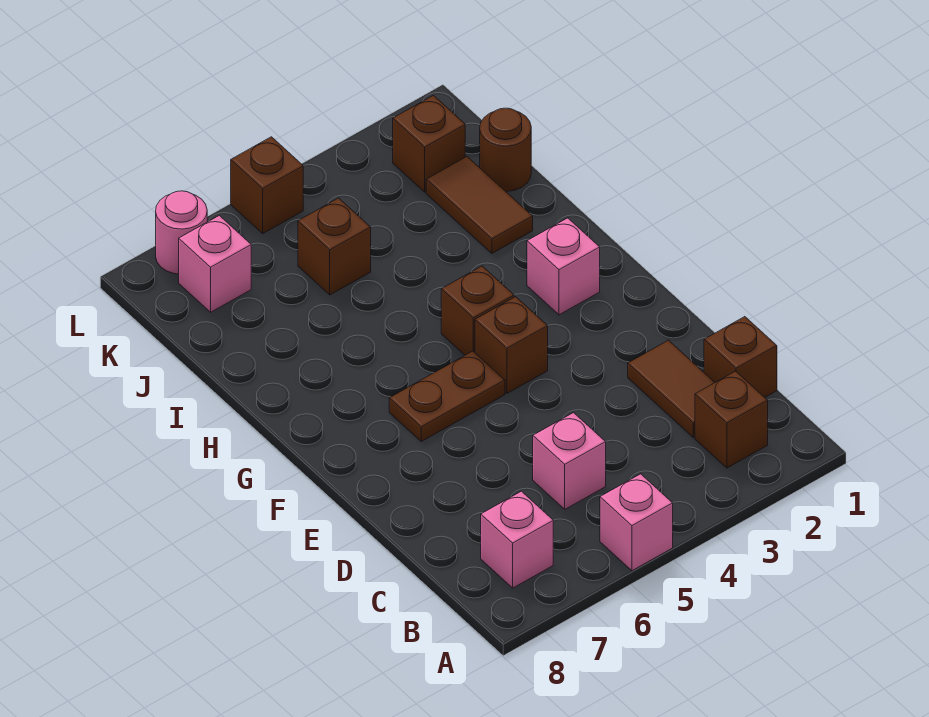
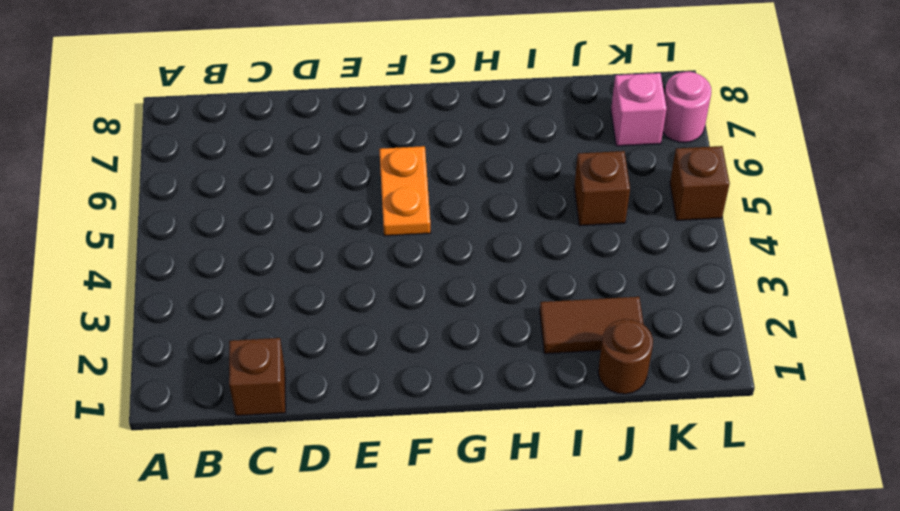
orange 1x2 plate [379,146,431,236] -> brown 1x2 plate [389,351,505,441]
none -> pink 1x1 brick [600,474,673,571]
none -> brown 1x1 brick [695,371,768,468]
none -> pink 1x1 brick [481,491,553,588]

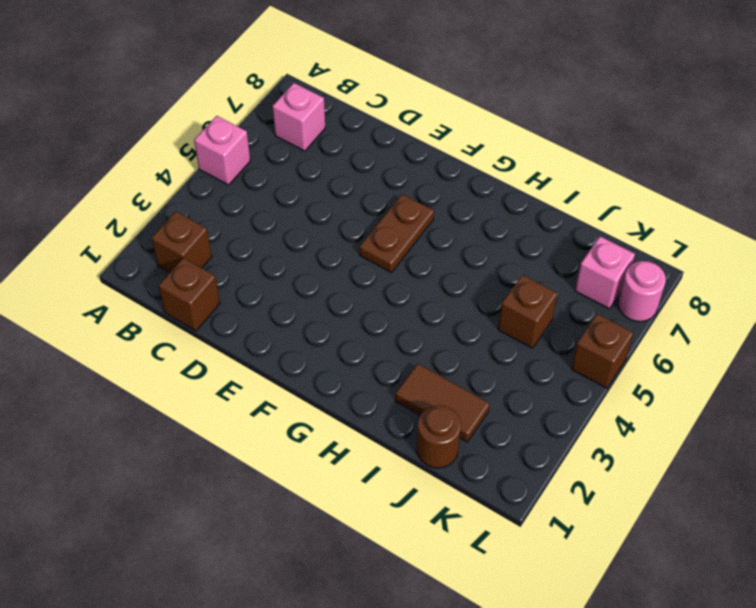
none -> brown 1x2 tile [628,340,715,437]
none -> pink 1x1 brick [533,413,606,509]
none -> brown 1x1 brick [475,297,548,393]

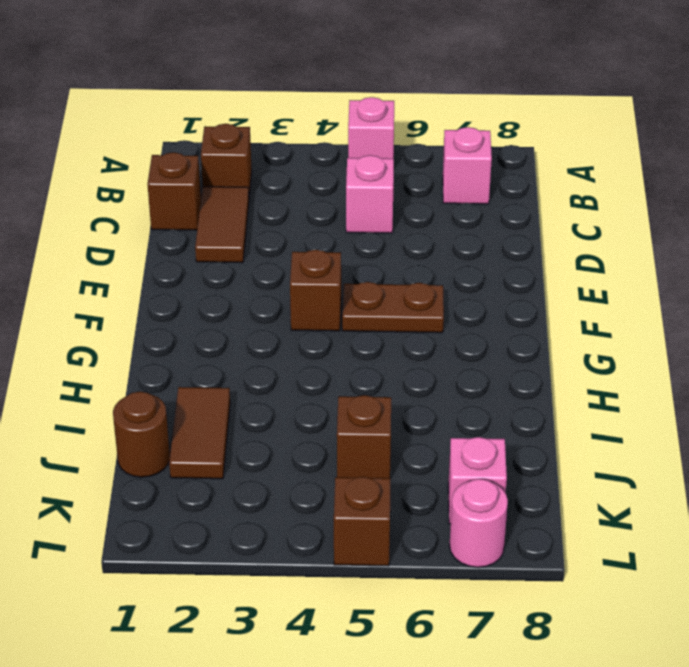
none -> pink 1x1 brick [527,218,600,315]
none -> brown 1x1 brick [441,266,514,355]
none -> brown 1x1 brick [393,95,465,192]

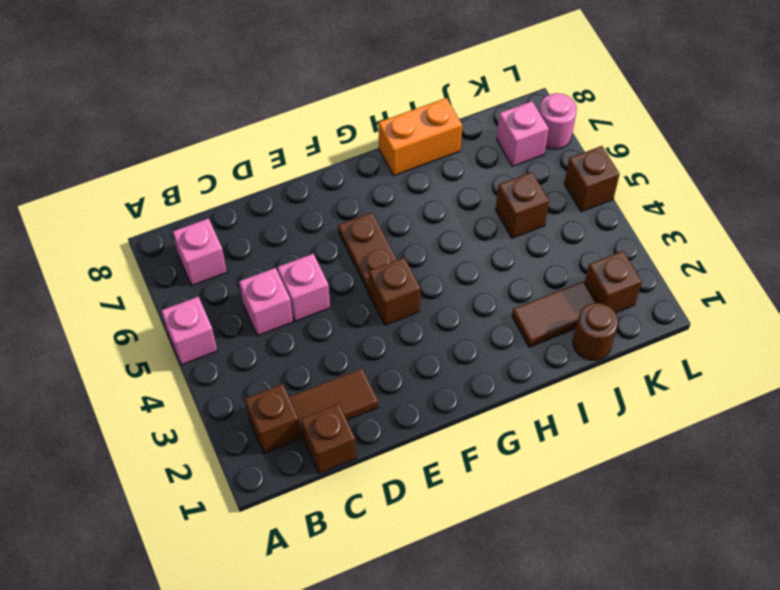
pink 1x1 brick [278,254,330,321] -> pink 1x1 brick moved to [527,218,600,315]
orange 1x2 brick [378,98,462,176] -> none
none -> brown 1x1 brick [441,266,514,355]

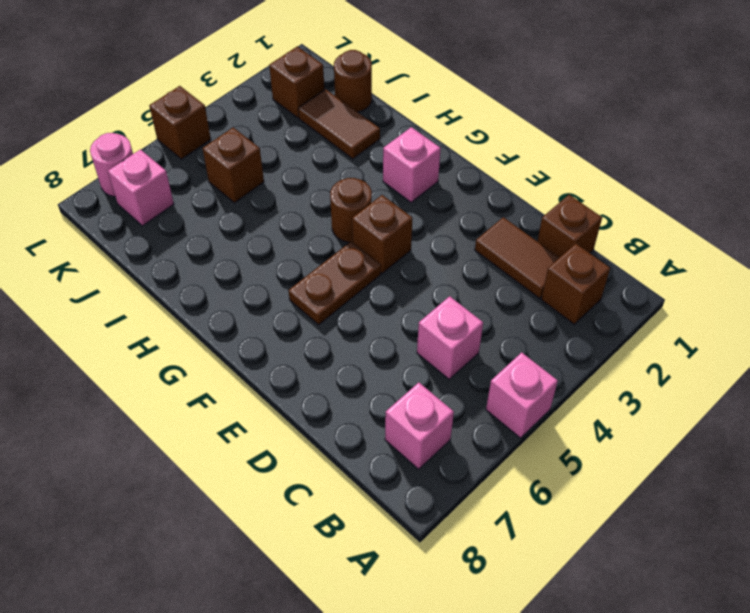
brown 1x1 round brick [330,178,372,242] -> brown 1x1 brick [441,266,514,355]

